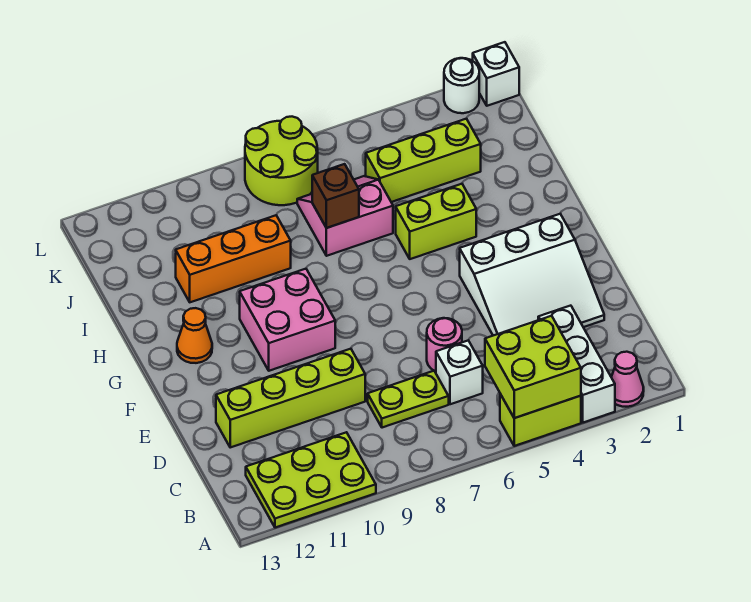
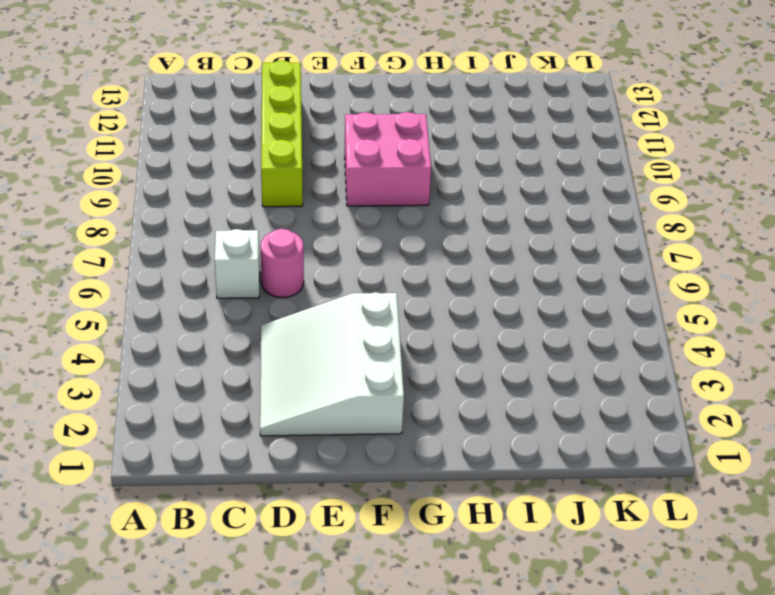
none -> pink 1x1 cone [611,352,644,407]
none -> white 1x3 brick [538,306,615,423]
none -> lime 1x2 brick [500,394,581,446]

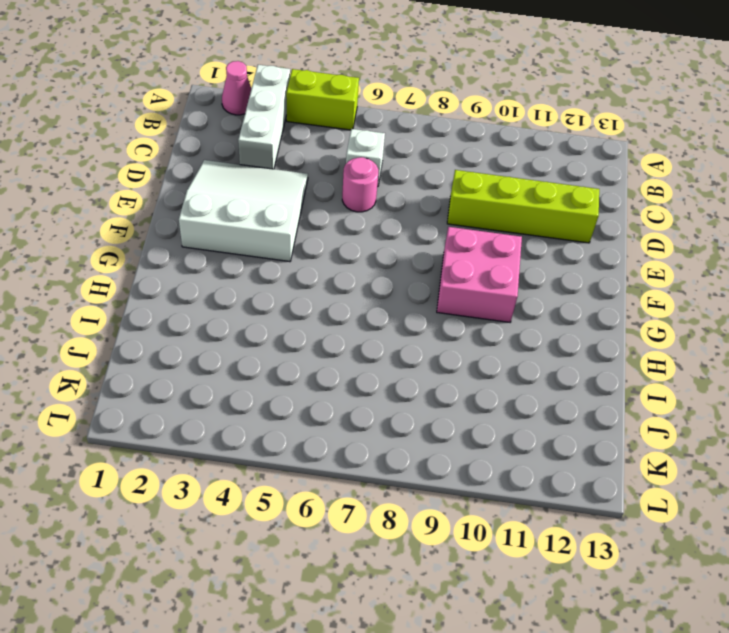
none -> lime 2x3 plate [246,432,376,528]
none -> lime 1x2 plate [368,371,449,428]
none -> orange 1x1 cone [177,308,212,363]

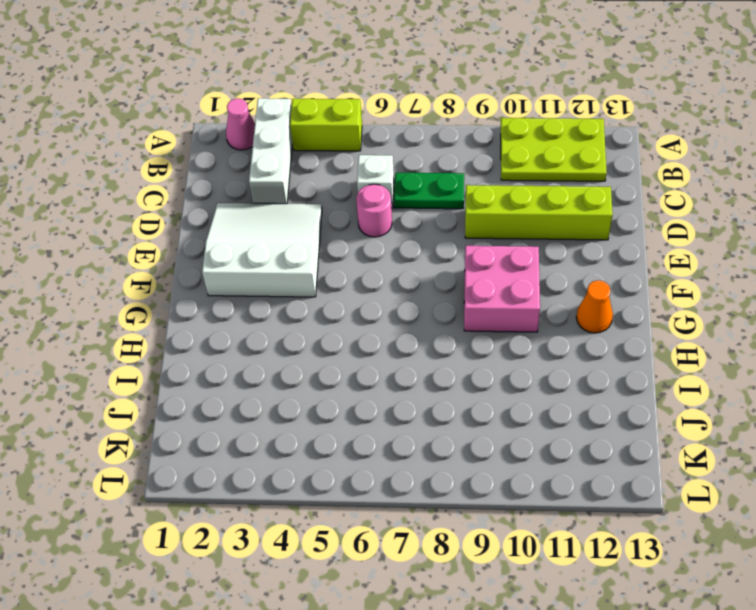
green 1x2 plate [394,173,464,209] -> lime 1x2 plate [368,371,449,428]
none -> lime 1x2 brick [396,184,476,259]
none -> pink 2x2 slope [297,176,393,256]
none -> orange 1x3 brick [176,215,291,302]

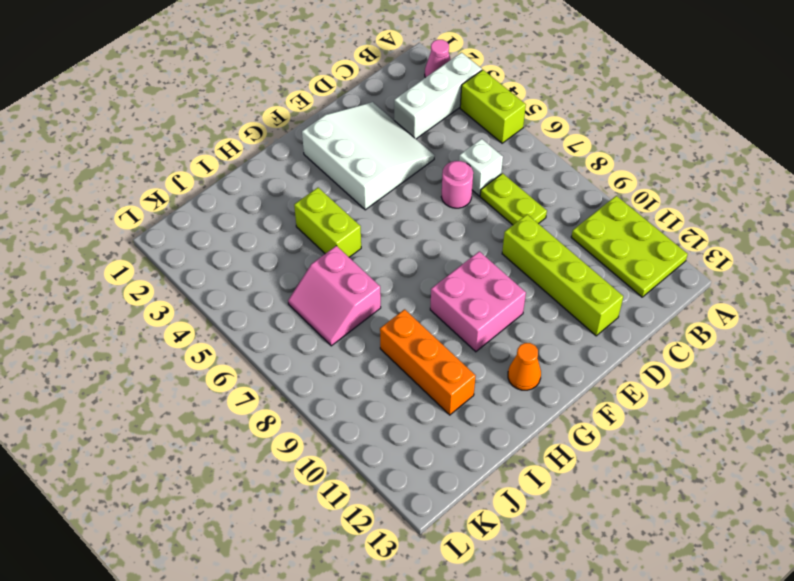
none -> lime 1x3 brick [366,119,481,202]
none -> lime 2x2 round brick [245,117,318,205]
none -> white 1x1 brick [473,42,519,106]

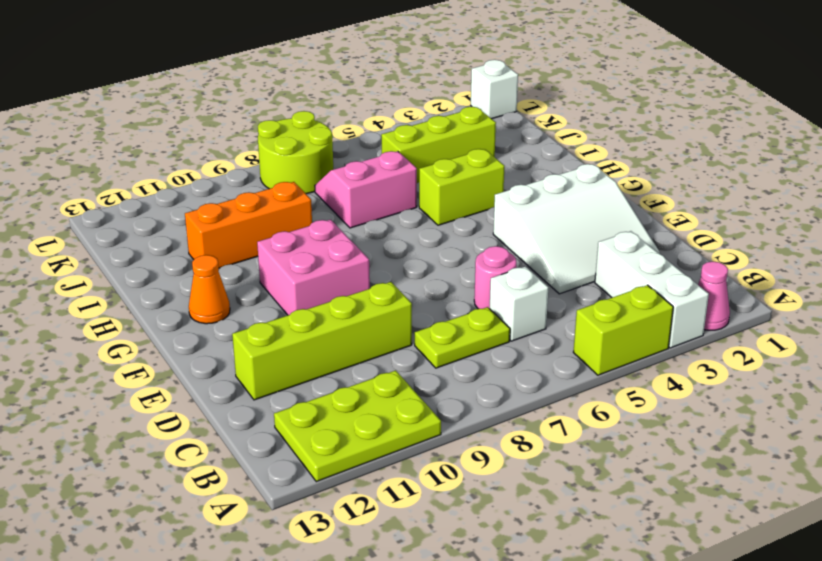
none -> white 1x1 round brick [444,58,479,113]
none -> lime 2x2 brick [485,316,581,418]
none -> brown 1x1 brick [312,164,359,228]

